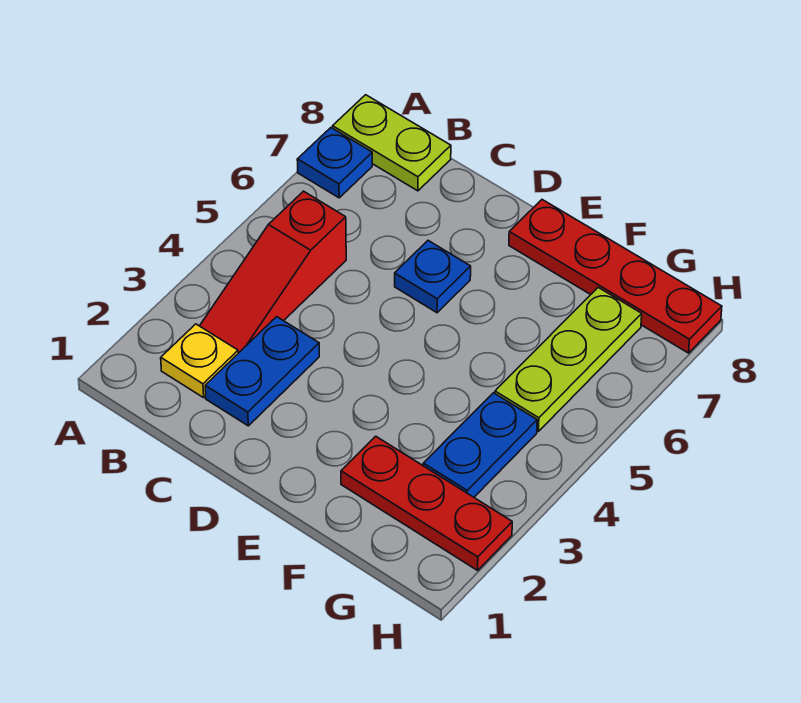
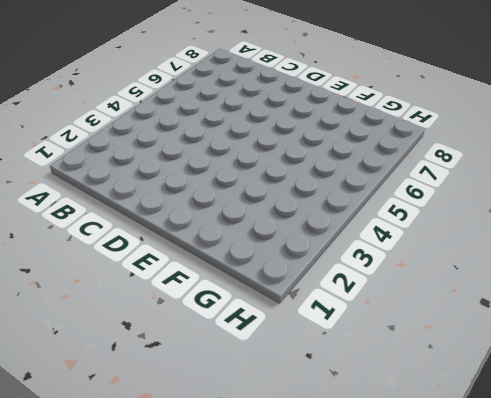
none -> blue 1x1 plate [297,128,372,198]
none -> lime 1x2 plate [333,95,451,191]

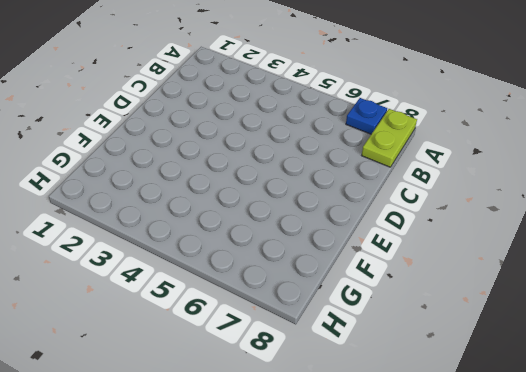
none -> yellow 1x1 plate [161,324,238,398]
none -> red 1x3 slope [200,191,346,353]

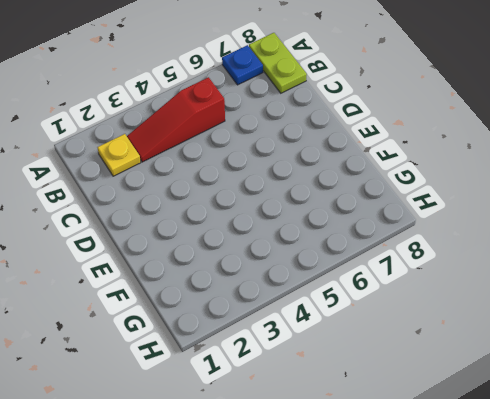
none -> blue 1x2 plate [205,317,319,426]
none -> blue 1x1 plate [395,241,471,313]

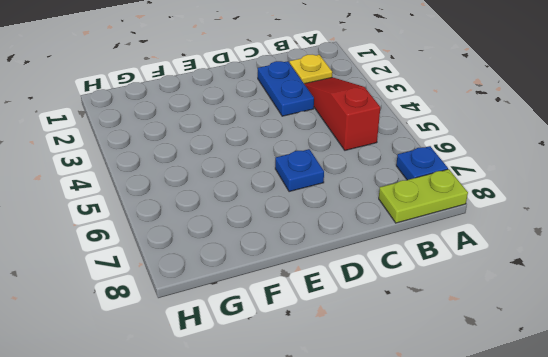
none -> red 1x4 plate [509,200,722,353]
none -> red 1x3 plate [341,436,512,570]

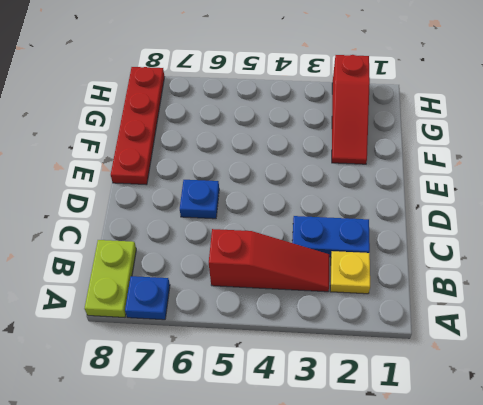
red 1x3 slope [332,55,370,164] -> red 1x3 plate [341,436,512,570]
none -> blue 1x2 plate [423,393,537,497]
none -> lime 1x3 plate [495,288,642,431]

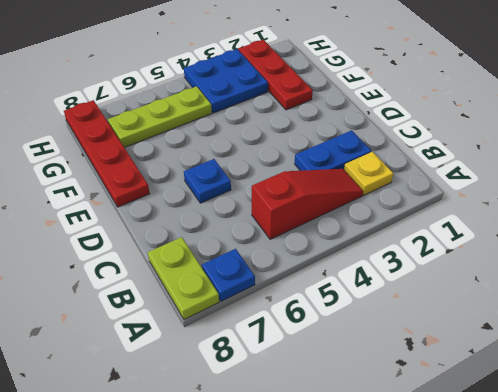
blue 2x2 plate [184,49,268,113] -> blue 1x2 plate [423,393,537,497]

